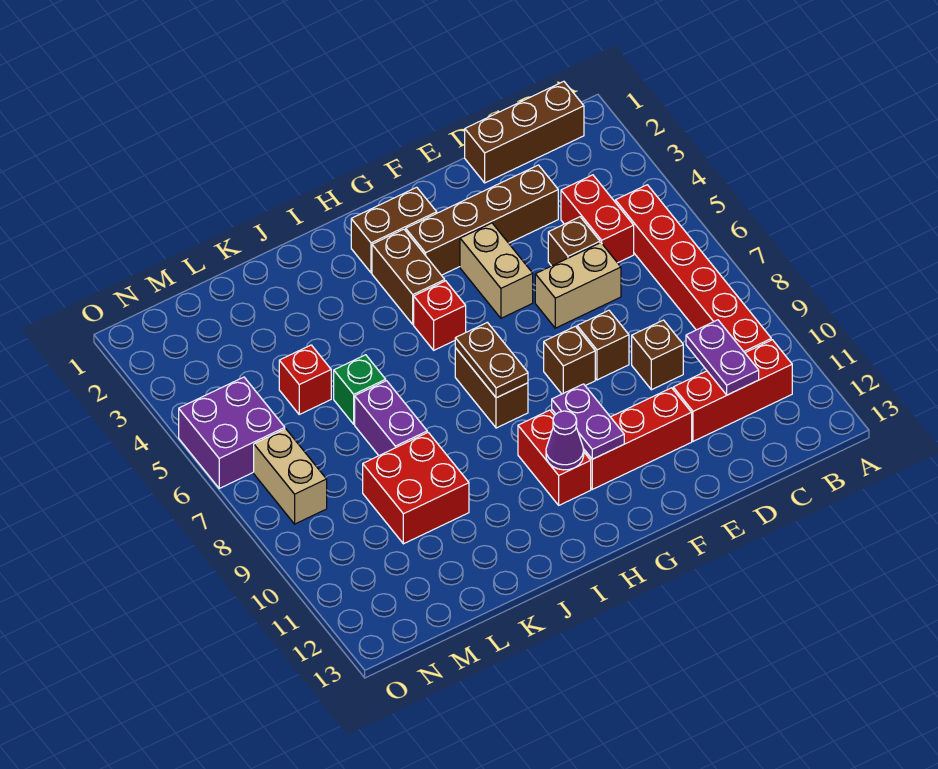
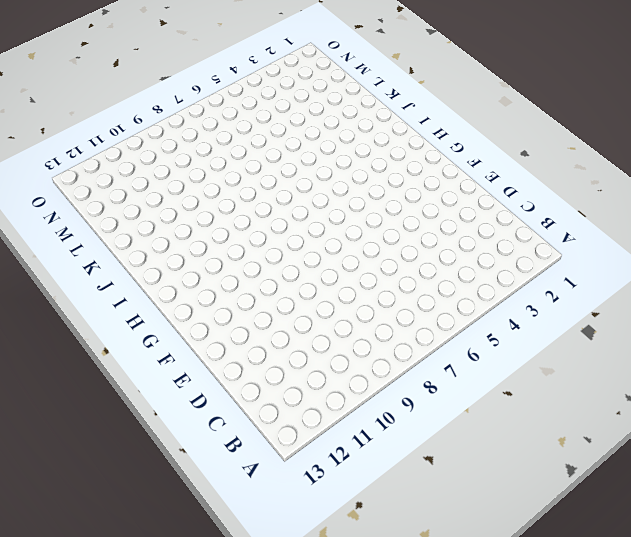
none -> brown 1x3 brick [465,81,584,183]
none -> red 1x6 brick [615,185,771,353]
none -> red 1x3 brick [673,340,792,441]

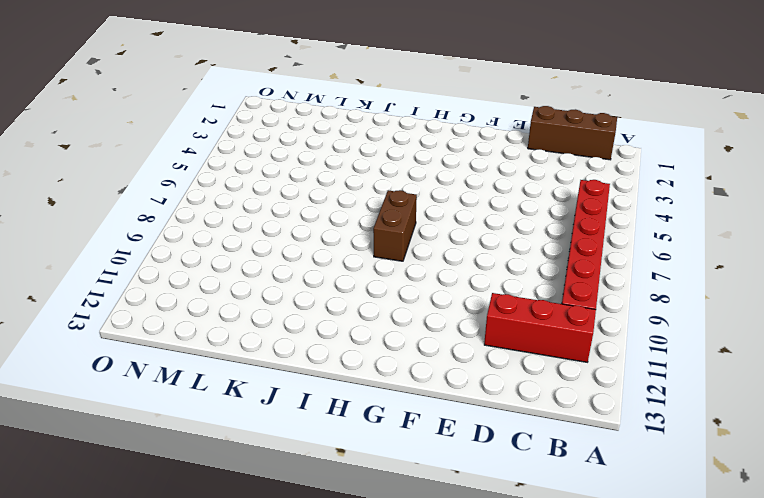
none -> red 1x2 brick [561,175,634,263]
none -> brown 1x4 brick [406,165,558,275]
none -> brown 1x1 brick [548,217,600,266]

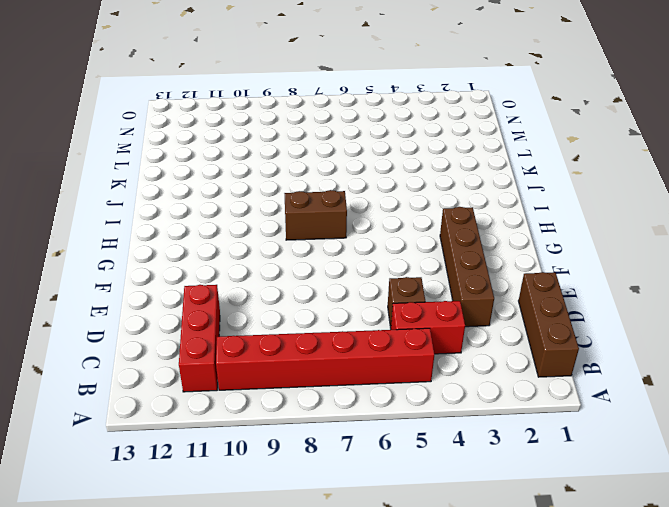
none -> tan 1x2 brick [535,243,621,328]
none -> brown 1x1 brick [632,320,683,390]
none -> brown 1x1 brick [577,310,629,380]

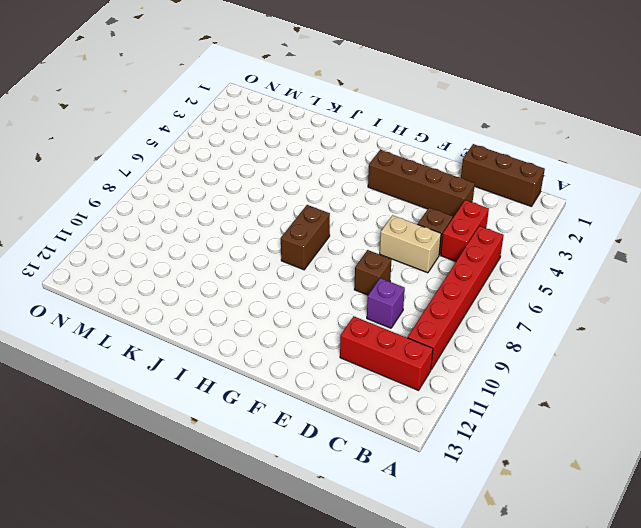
purple 1x1 brick [367,278,405,328] -> brown 1x1 brick [632,320,683,390]
none -> red 1x3 brick [583,388,692,489]
none -> tan 1x2 brick [460,223,533,318]
none -> brown 1x1 brick [544,326,595,394]

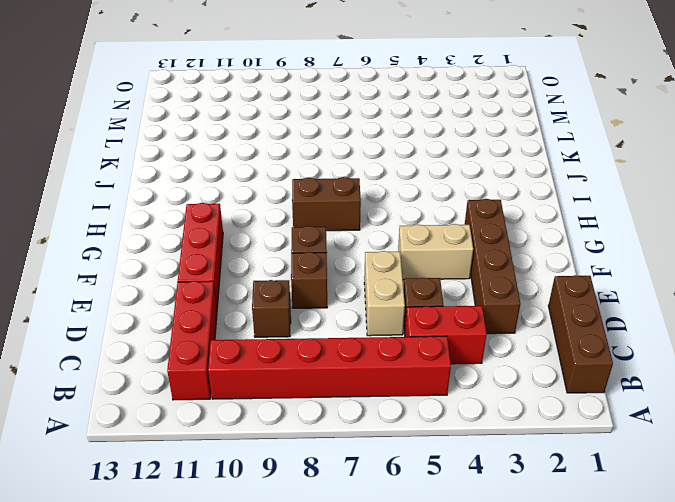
none -> brown 1x2 brick [351,187,437,273]
none -> brown 1x2 brick [372,229,445,324]
none -> red 1x1 brick [414,281,466,350]

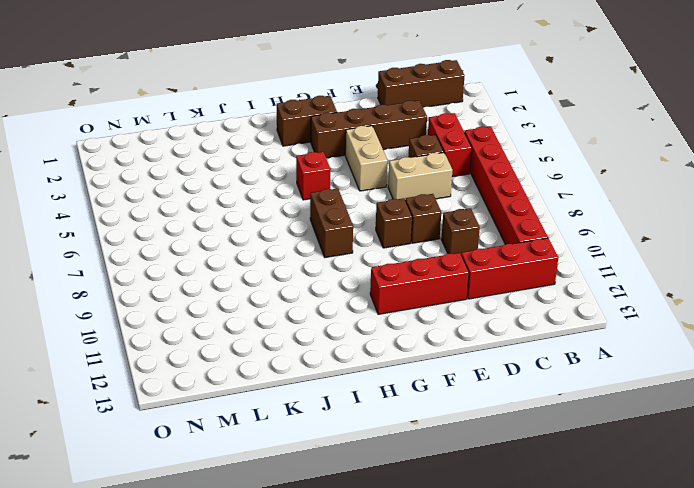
none -> brown 1x2 brick [372,229,445,324]
none -> red 1x2 brick [518,410,591,505]
none -> green 1x1 brick [334,355,386,424]

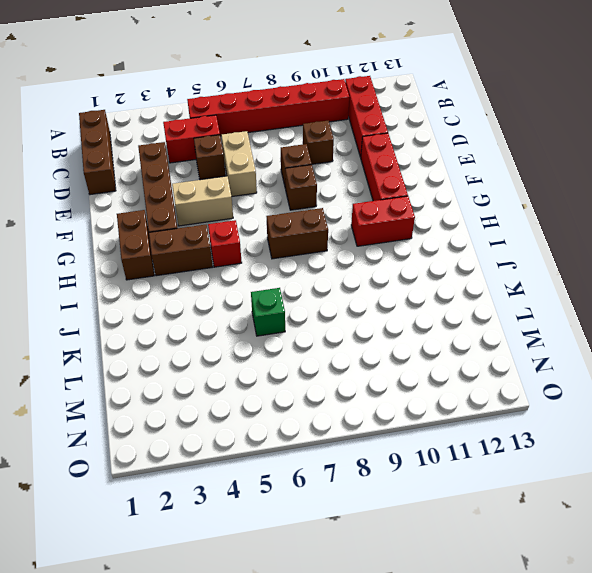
none -> purple 1x2 brick [355,381,427,455]
none -> red 2x2 brick [363,432,469,544]
none -> red 1x1 brick [279,345,331,414]

